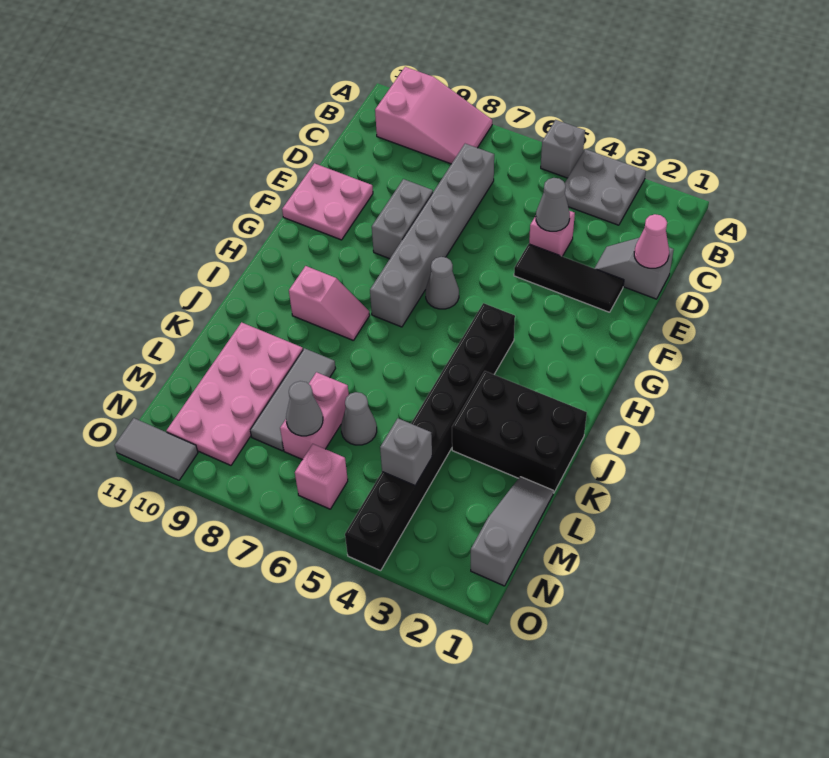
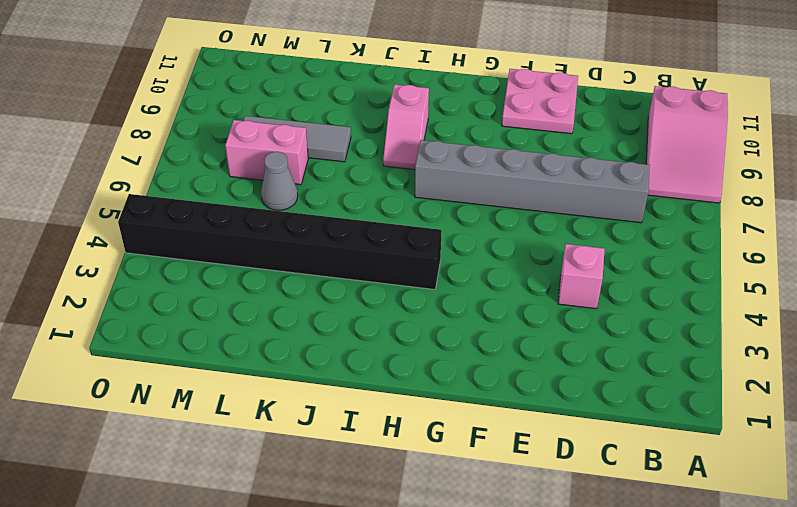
none -> grey 2x2 plate [565,149,646,225]
none -> grey 1x1 brick [541,120,585,178]
none -> grey 1x2 slope [595,238,674,299]

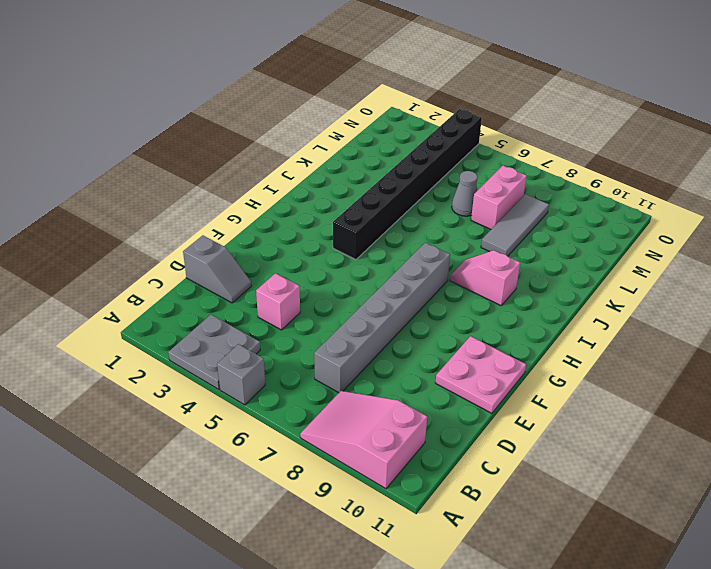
none -> black 1x3 tile [514,244,624,312]
none -> grey 1x2 brick [372,179,433,259]
none -> grey 1x1 cone [426,257,459,309]

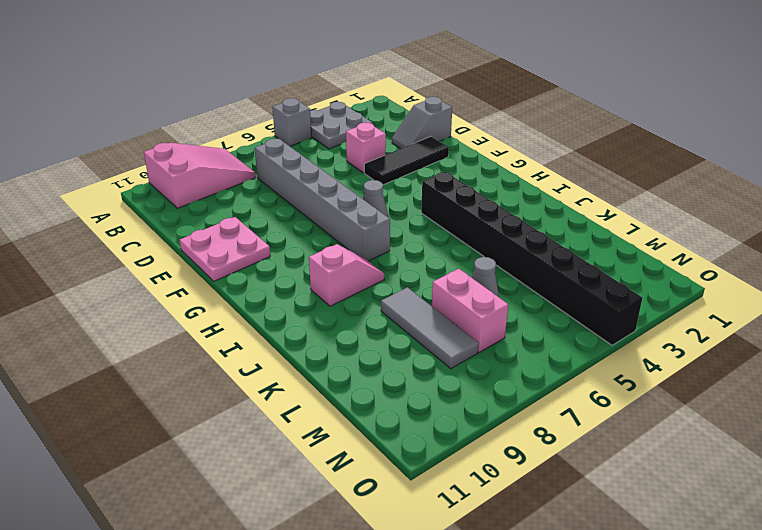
none -> grey 1x2 brick [372,179,433,259]
none -> black 2x3 brick [452,371,587,493]
none -> pink 2x4 plate [167,322,303,465]

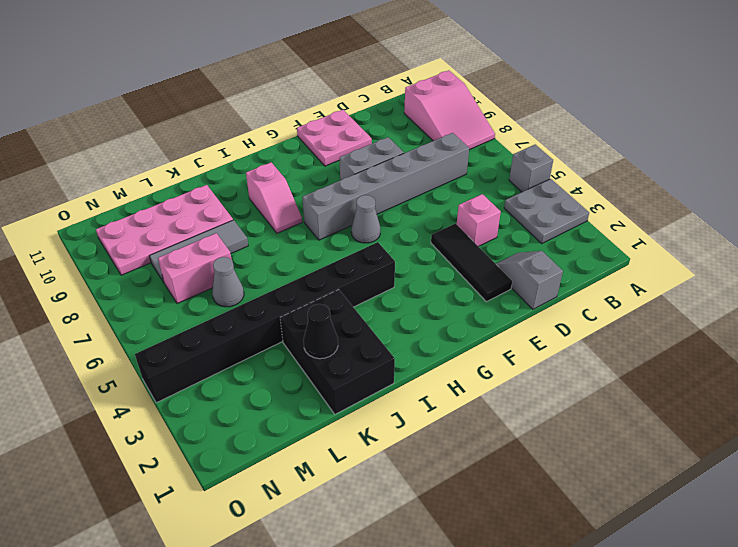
black 1x1 cone [303,304,338,359] -> none
none -> grey 1x3 slope [471,477,553,586]
none -> pink 1x1 brick [295,444,348,509]
none -> grey 1x2 tile [115,418,198,480]

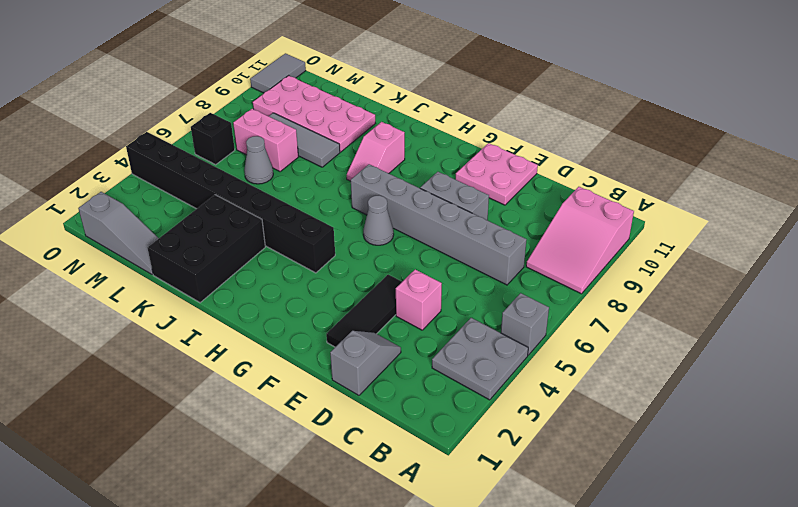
black 1x1 brick [191,113,235,165] -> pink 1x1 brick [295,444,348,509]
none -> pink 1x1 cone [634,214,669,268]
none -> grey 1x1 cone [536,178,570,231]
none -> grey 1x1 brick [380,419,432,485]

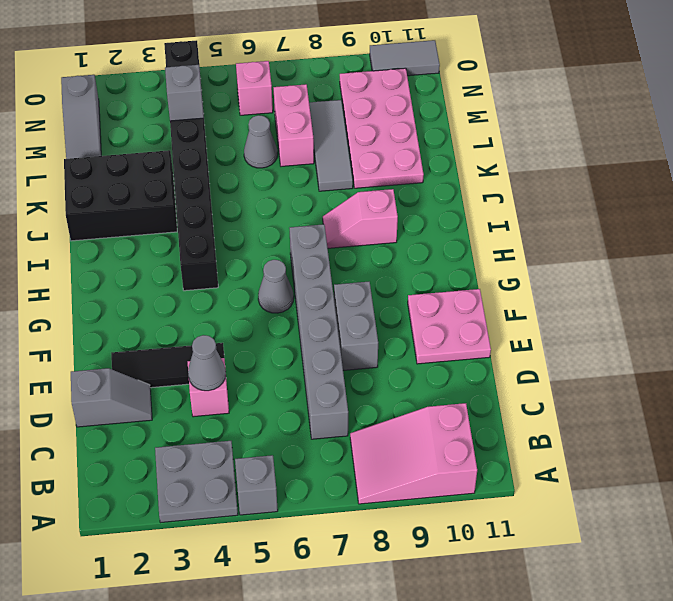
none -> pink 1x1 cone [634,214,669,268]
none -> grey 1x1 cone [286,381,323,436]

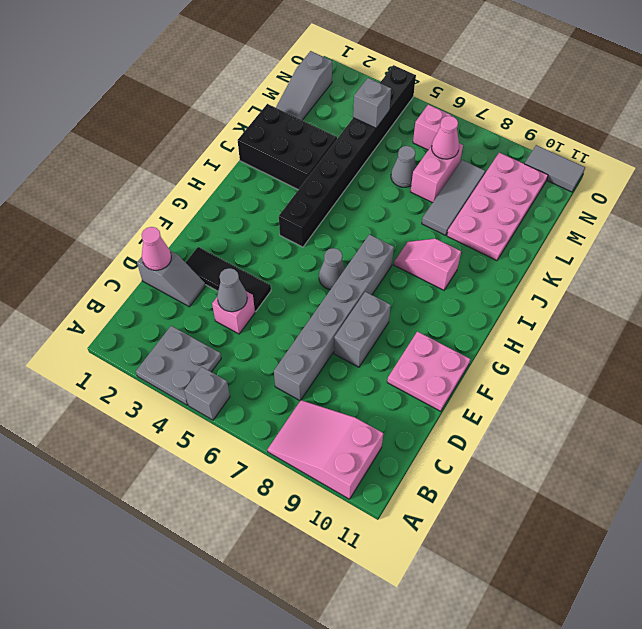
pink 1x1 cone [432,116,459,159] -> grey 1x1 cone [286,381,323,436]

